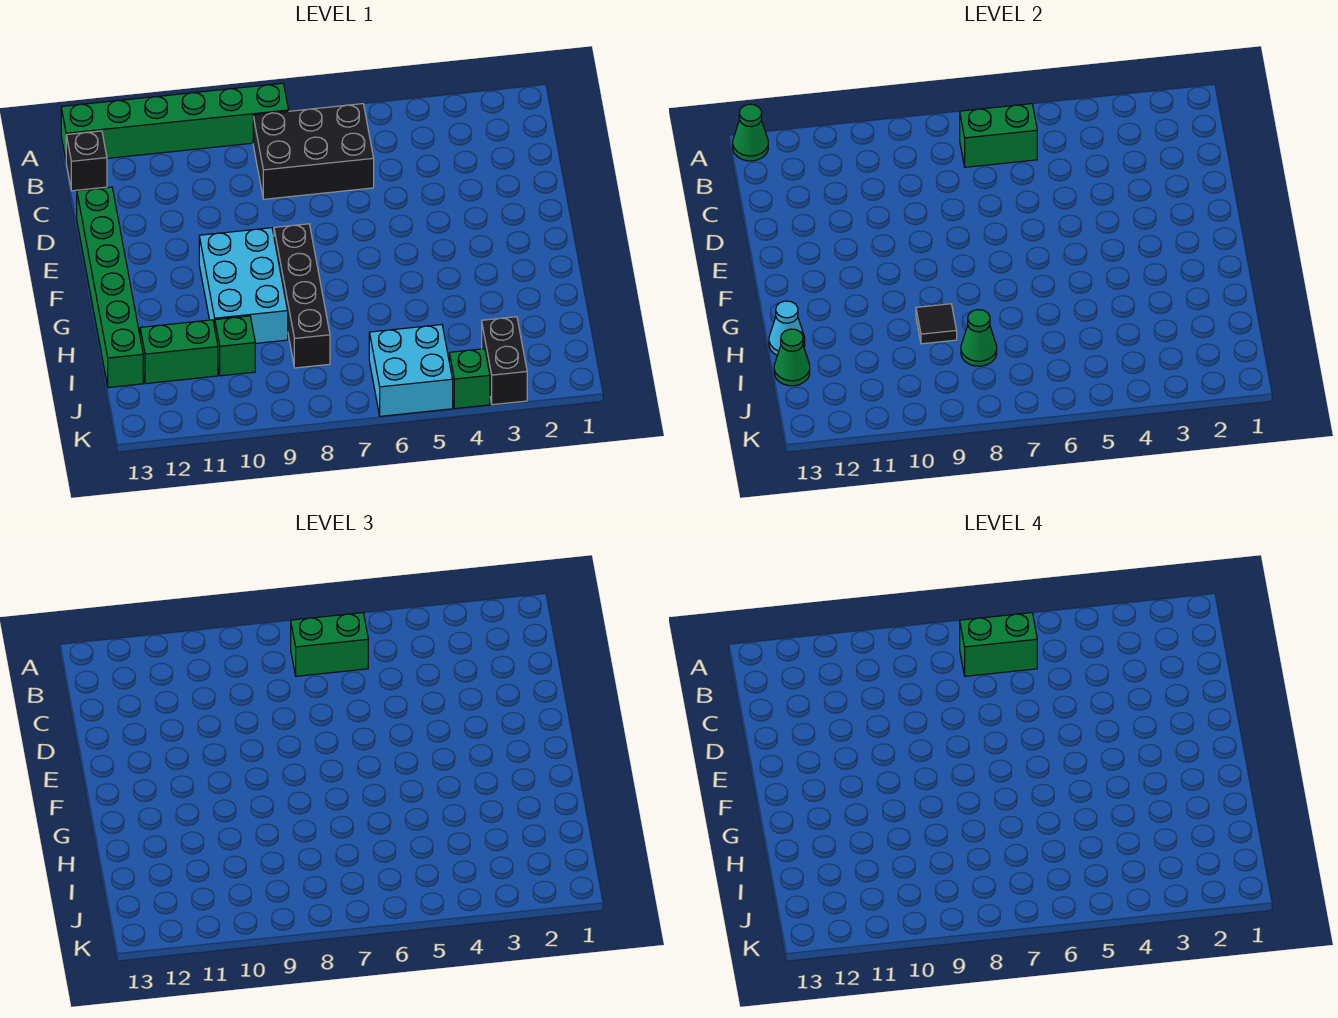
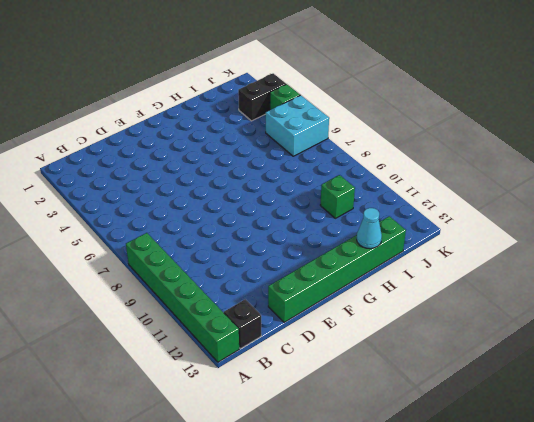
none -> black 2x3 brick [253,104,374,199]
none -> black 1x4 brick [274,224,330,368]
none -> cyan 2x3 brick [199,228,288,343]

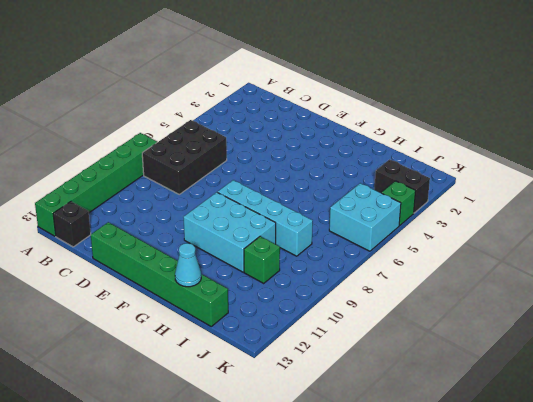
cyan 1x4 brick [218,180,313,256] -> black 1x4 brick [274,224,330,368]
none -> green 1x2 brick [140,320,218,384]
none -> green 1x1 cone [733,104,768,161]
none -> green 1x2 brick [960,104,1037,167]

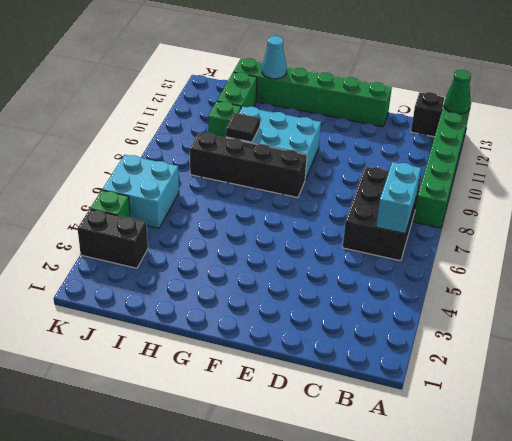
cyan 1x2 brick [376,162,421,234] -> green 1x2 brick [960,104,1037,167]
none -> green 1x1 cone [961,310,997,366]
none -> green 1x1 cone [774,329,810,386]
none -> green 1x2 brick [291,613,368,676]

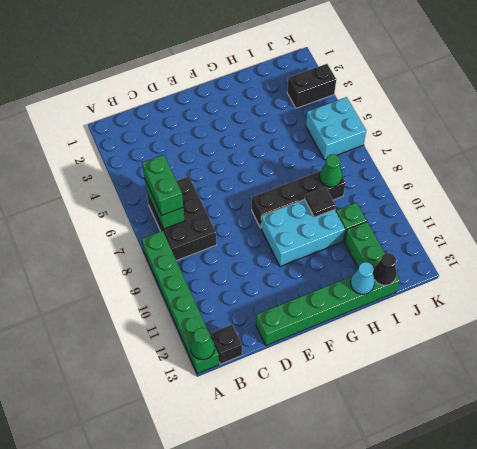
black 1x1 cone [373,253,397,285] -> green 1x1 cone [774,329,810,386]
none -> green 1x1 brick [449,349,490,409]
none -> green 1x2 brick [960,613,1037,676]

